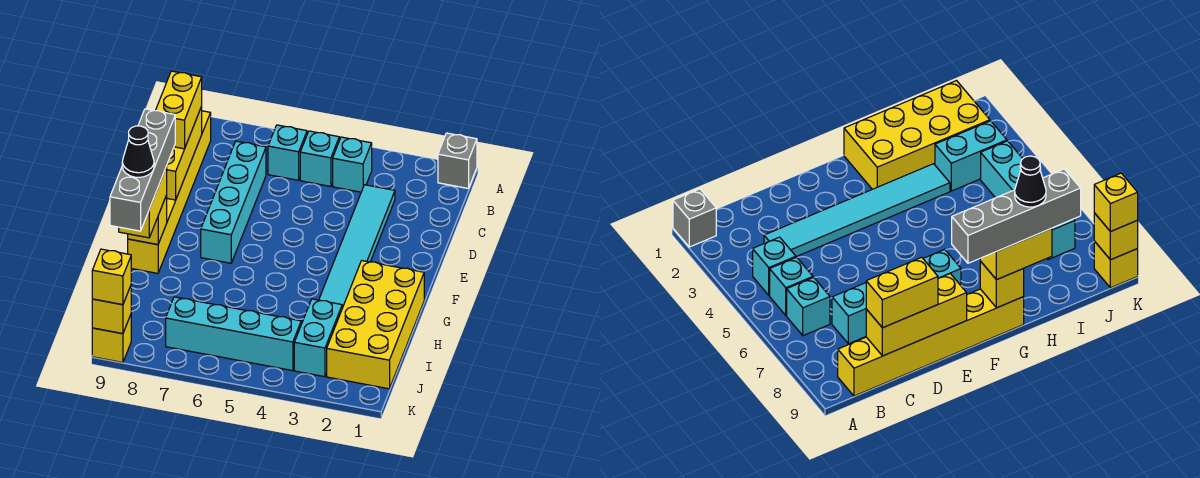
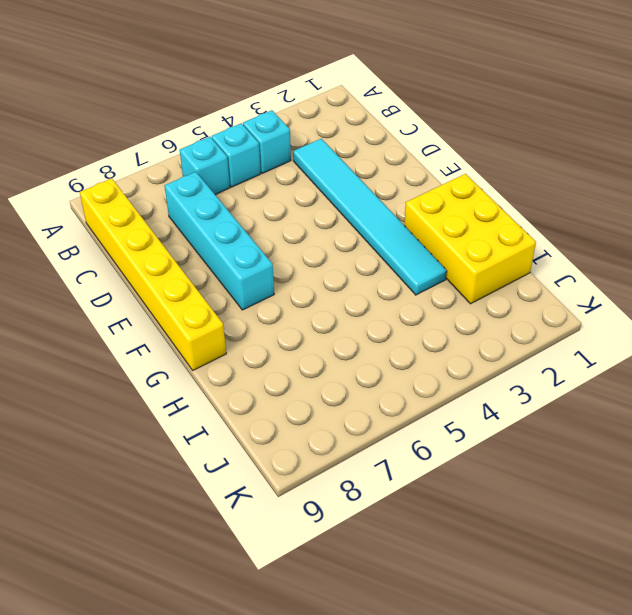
yellow 2x3 brick [404,174,536,304] -> yellow 2x4 brick [327,261,424,389]
none -> grey 1x1 brick [438,133,477,188]
none -> cyan 1x2 brick [294,299,342,377]
none -> cyan 1x4 brick [166,297,301,371]

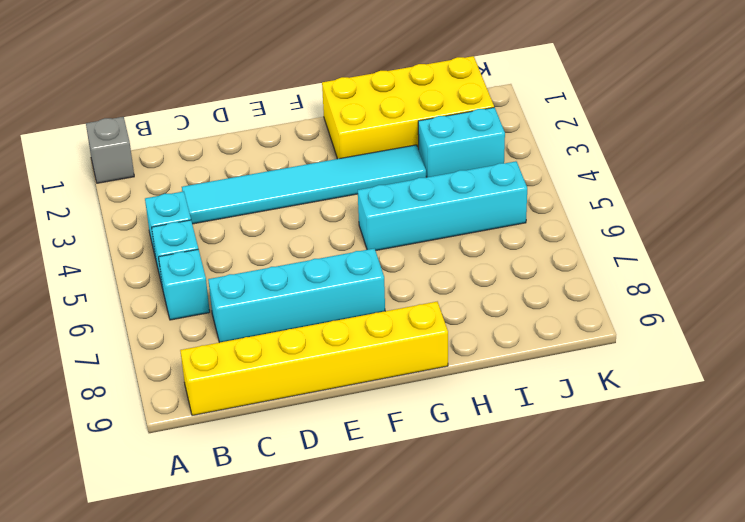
cyan 1x4 brick [358,161,527,251] -> cyan 1x4 brick turned to [166,297,301,371]
none -> yellow 1x1 brick [92,315,131,362]
none -> yellow 1x3 brick [167,107,202,200]
none -> yellow 1x1 brick [128,195,167,245]

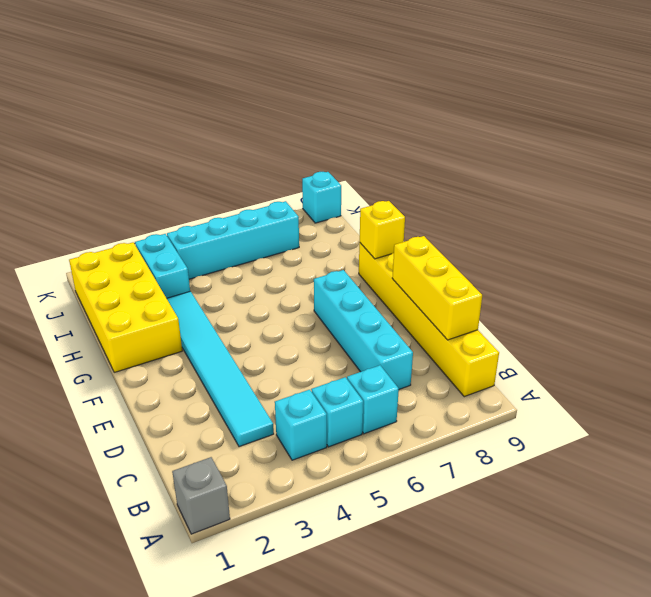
cyan 1x1 brick [302,172,341,223] -> yellow 1x1 brick [92,315,131,362]
none -> yellow 1x1 brick [92,286,131,334]
none -> yellow 1x2 brick [155,71,202,149]
none -> yellow 1x2 brick [119,166,167,238]

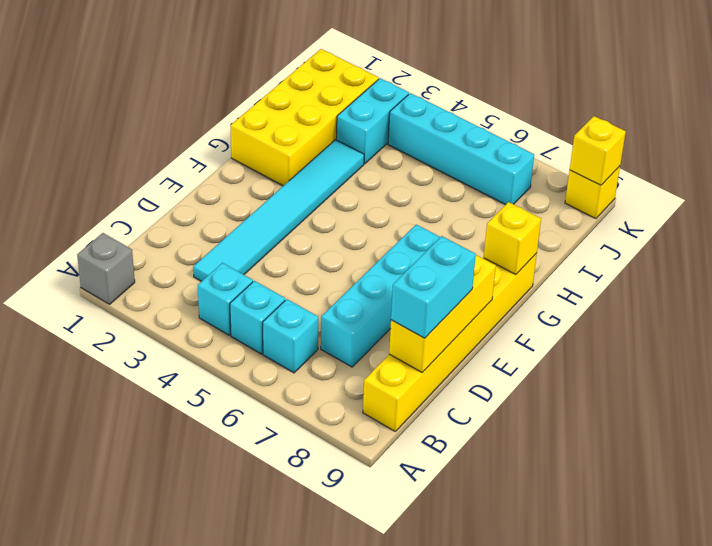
cyan 1x2 brick [391,236,476,338] -> yellow 1x2 brick [155,71,202,149]
none -> yellow 1x2 brick [119,166,167,238]
none -> yellow 1x1 brick [92,249,131,305]
none -> grey 1x4 brick [110,109,175,231]

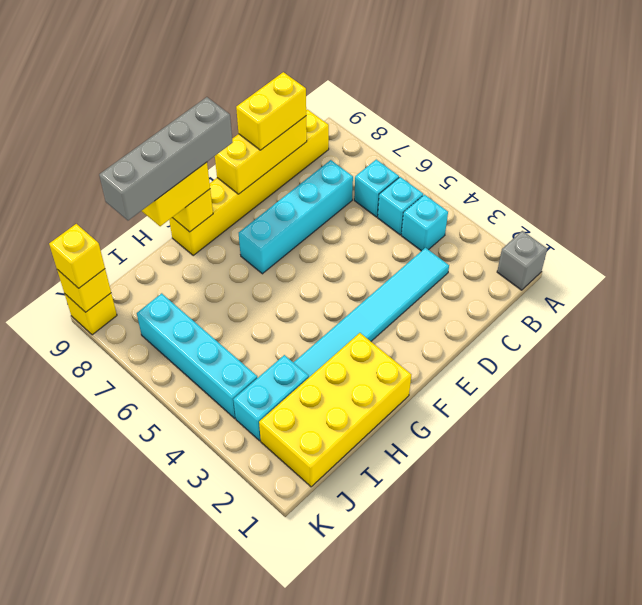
none -> black 1x1 cone [122,126,154,177]

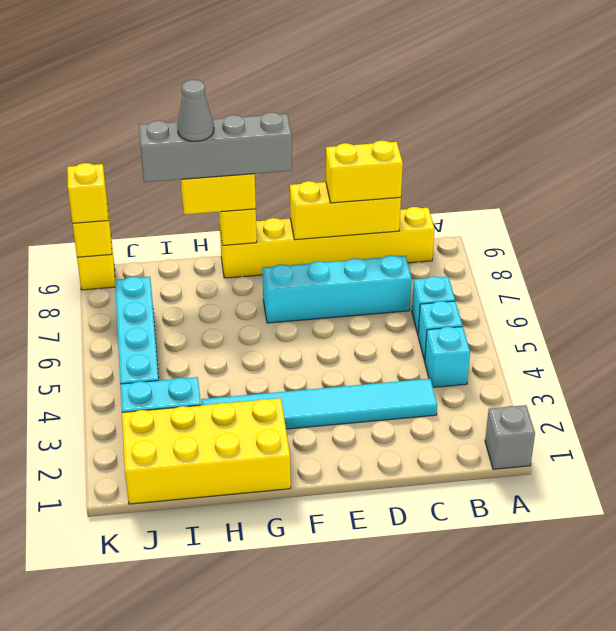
grey 1x1 cone [177,80,214,141] -> black 1x1 cone [122,126,154,177]

